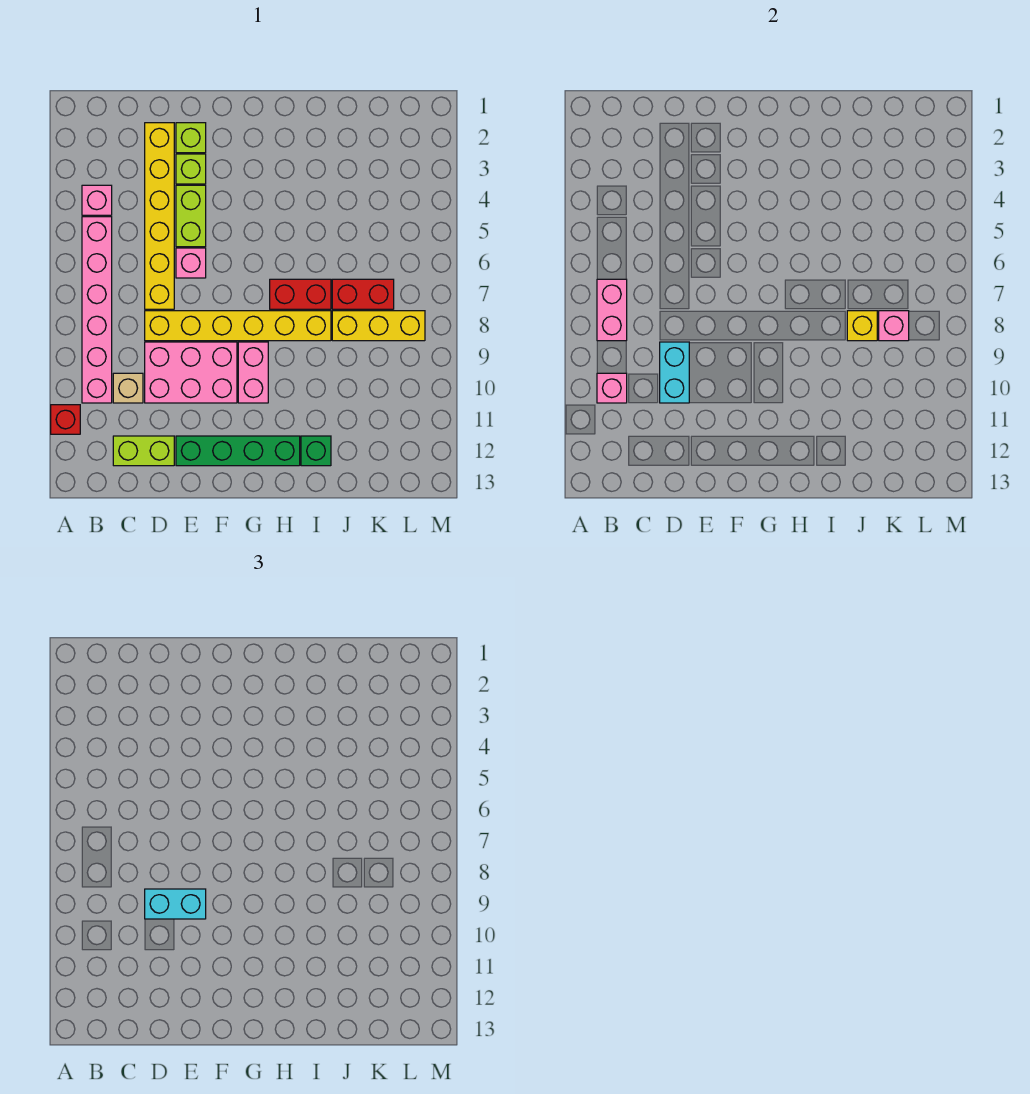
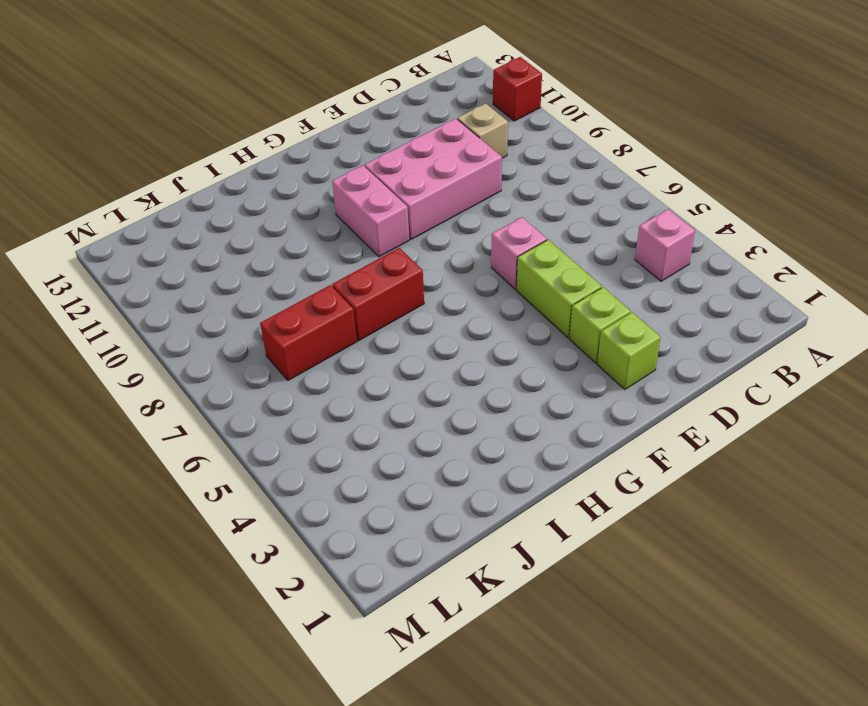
none -> pink 1x6 brick [82,217,112,403]
none -> lime 1x2 brick [113,436,174,466]
none -> yellow 1x6 brick [145,123,174,309]

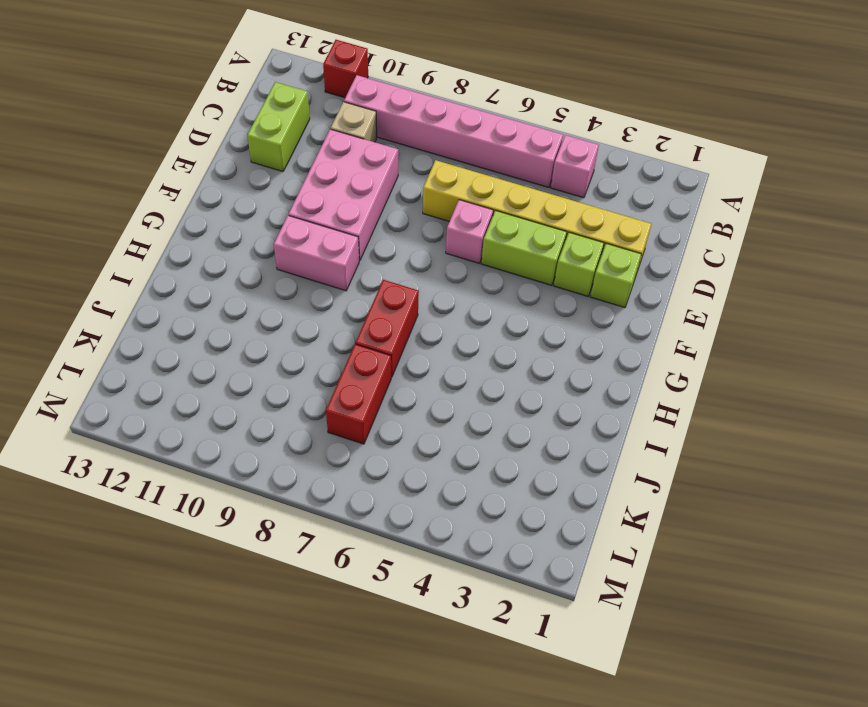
none -> yellow 1x6 brick [145,311,331,341]
none -> green 1x4 brick [176,436,300,466]
none -> green 1x1 brick [301,436,331,466]

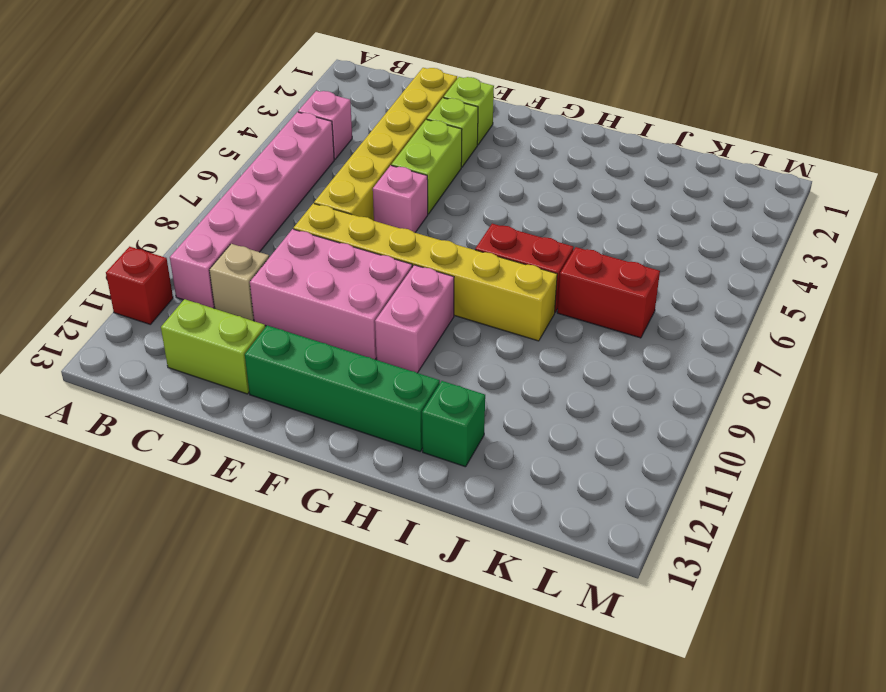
none -> yellow 1x3 brick [332,311,425,341]
none -> pink 1x2 brick [597,279,627,341]
none -> pink 1x1 brick [597,373,627,403]

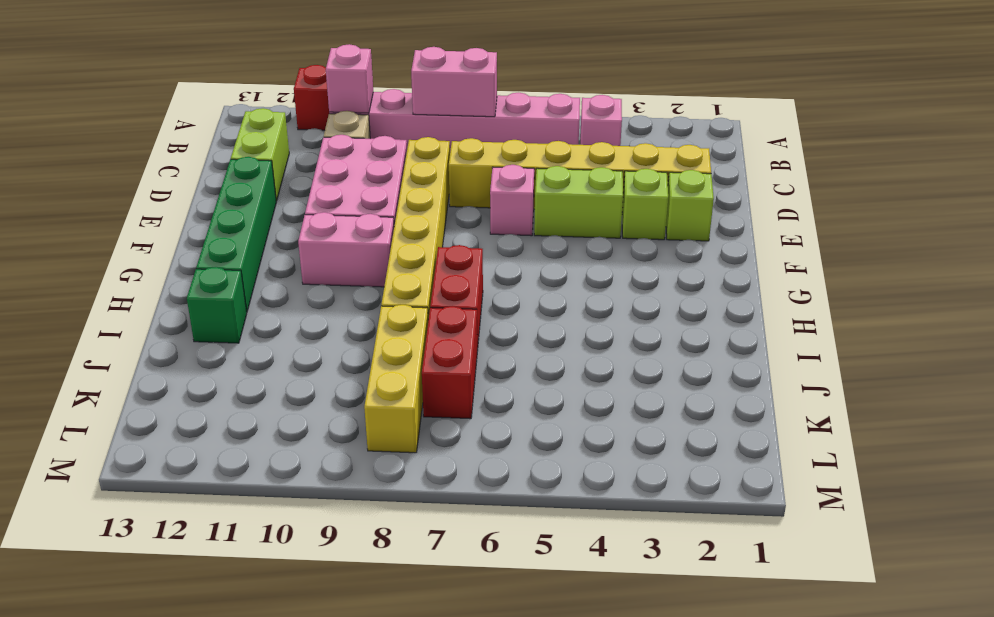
none -> cyan 1x2 brick [660,342,689,403]
none -> yellow 1x1 brick [847,311,877,341]
none -> pink 1x1 brick [879,311,909,341]

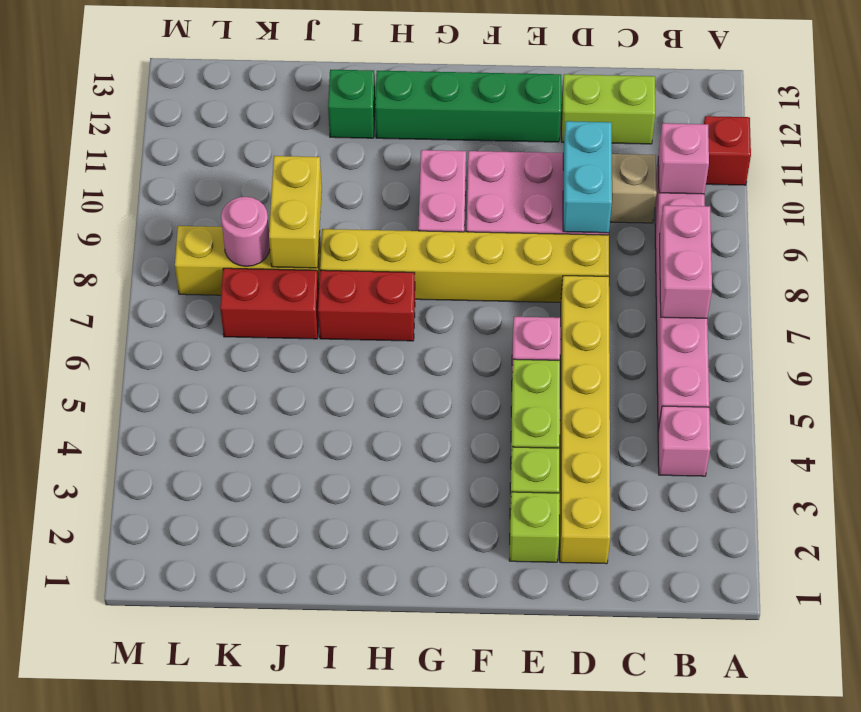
yellow 1x2 brick [269,156,322,268] -> yellow 1x1 brick [847,311,877,341]
pink 1x1 round brick [221,197,270,267] -> pink 1x1 brick [879,311,909,341]
none -> cyan 1x2 brick [145,889,206,919]

